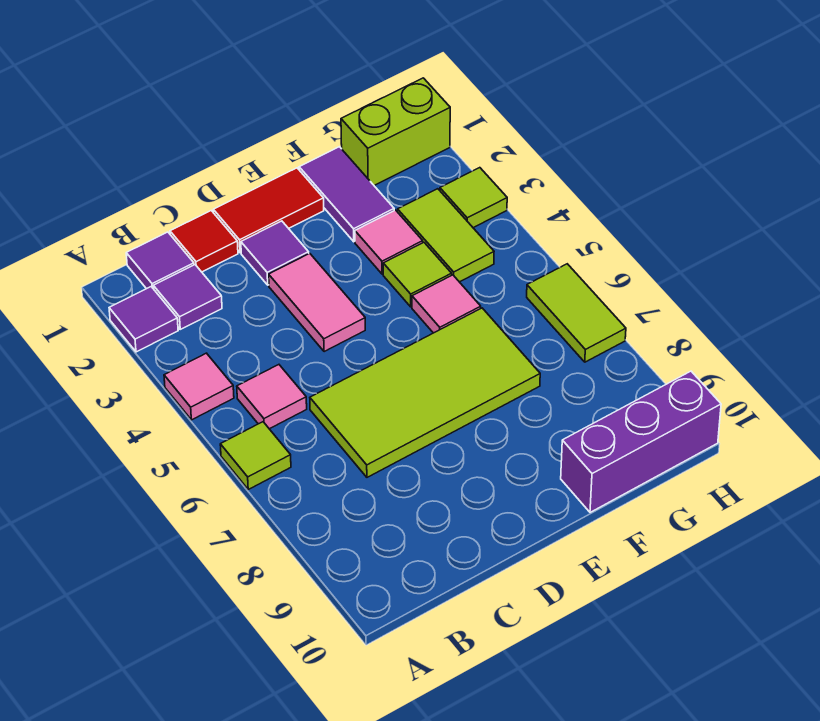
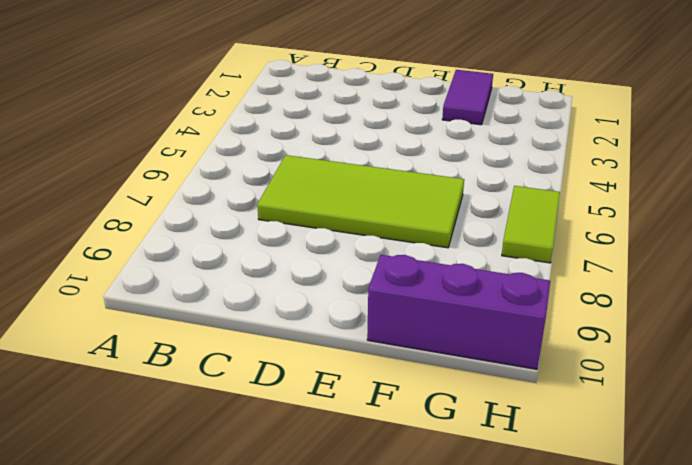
none -> purple 1x1 tile [109,287,178,352]
none -> pink 1x1 tile [164,353,234,420]
none -> lime 1x1 tile [220,422,291,489]

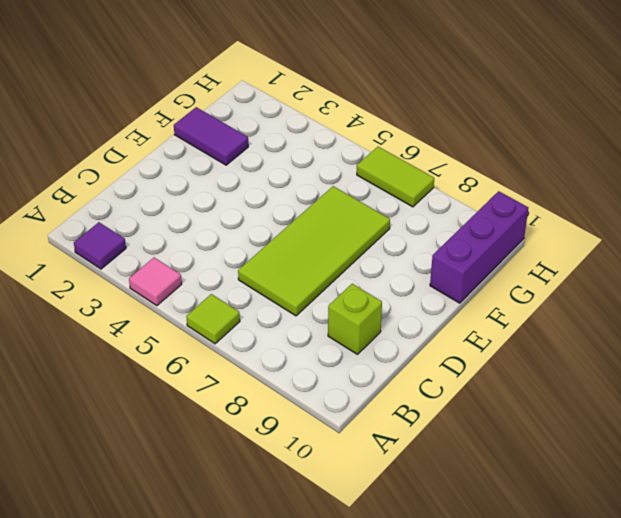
lime 1x1 brick [328,284,382,354] -> none
none -> purple 1x1 tile [126,232,194,289]
none -> purple 1x1 tile [153,265,222,329]
none -> pink 1x1 tile [237,365,307,429]

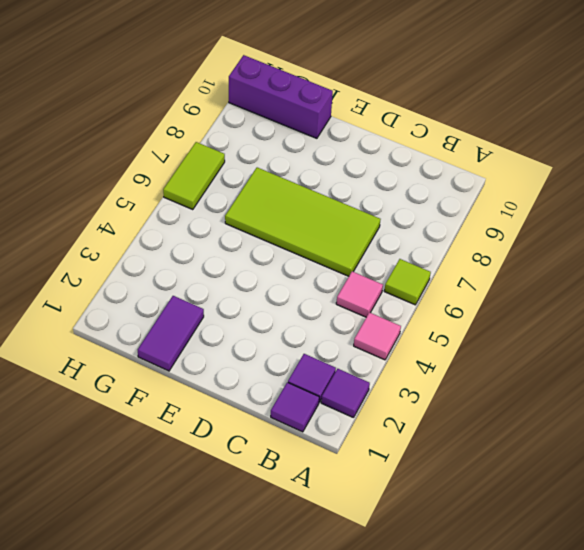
none -> red 1x1 tile [170,211,238,272]
none -> red 1x2 tile [213,168,324,253]
none -> purple 1x1 tile [241,221,309,285]

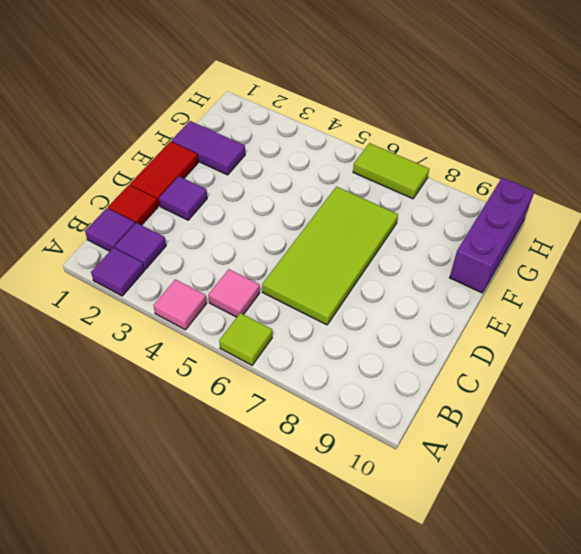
none -> pink 1x2 tile [269,253,365,352]
none -> pink 1x1 tile [355,210,423,274]
none -> lime 1x1 tile [383,242,452,307]

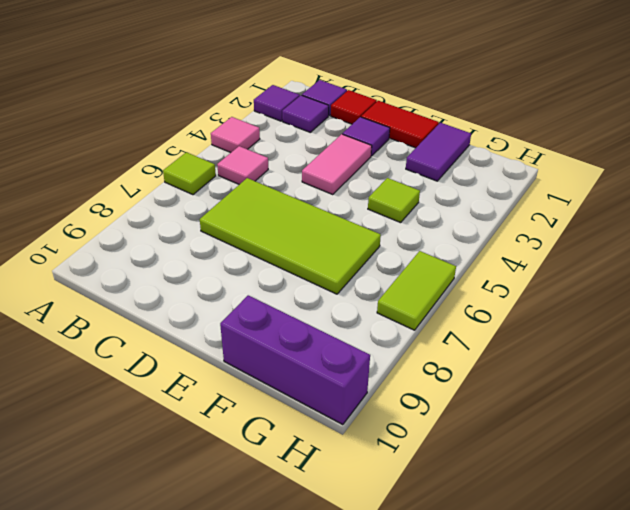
none -> pink 1x1 tile [355,210,423,274]
none -> pink 1x1 tile [412,275,481,333]
none -> lime 1x2 brick [341,78,450,185]

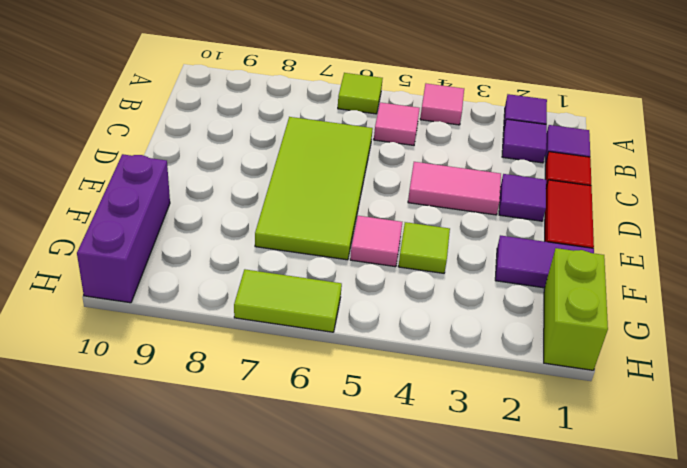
none -> pink 1x1 tile [355,210,423,274]
none -> lime 1x2 tile [398,189,494,282]
none -> lime 1x1 tile [440,168,507,228]

